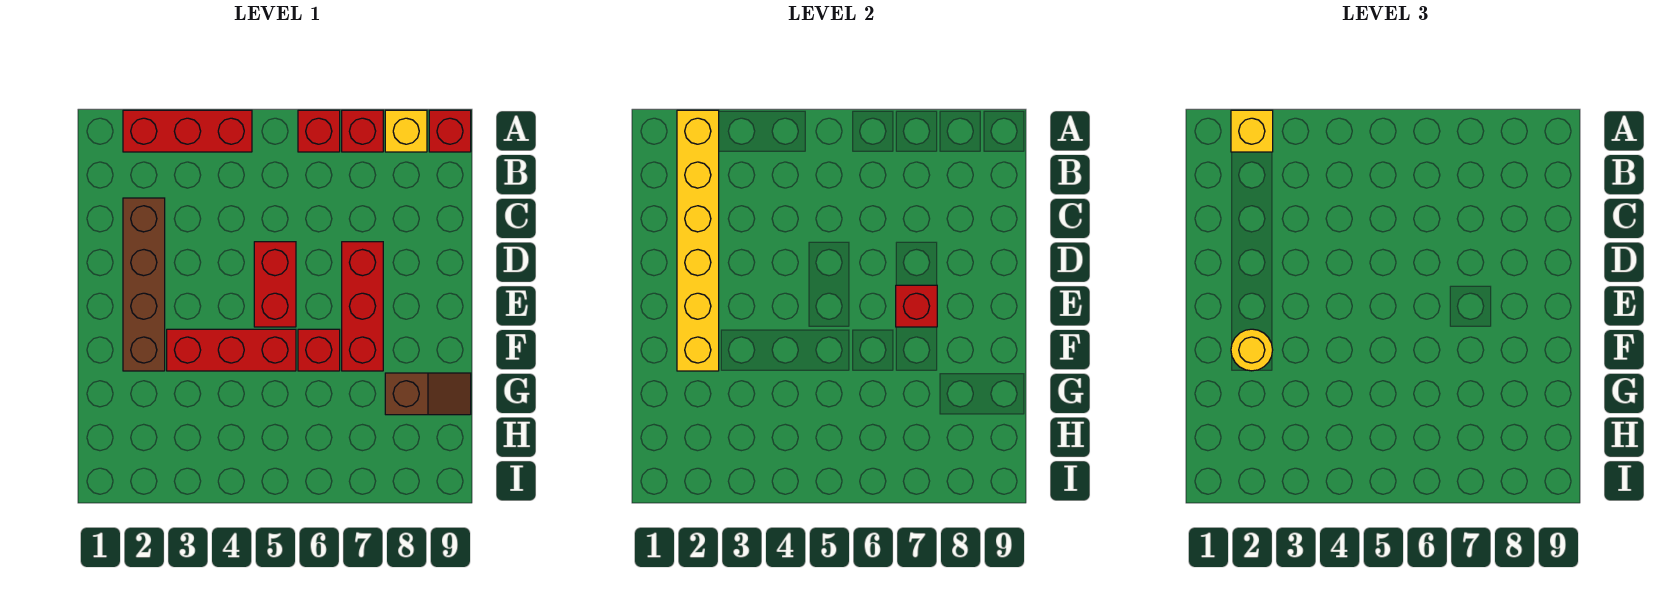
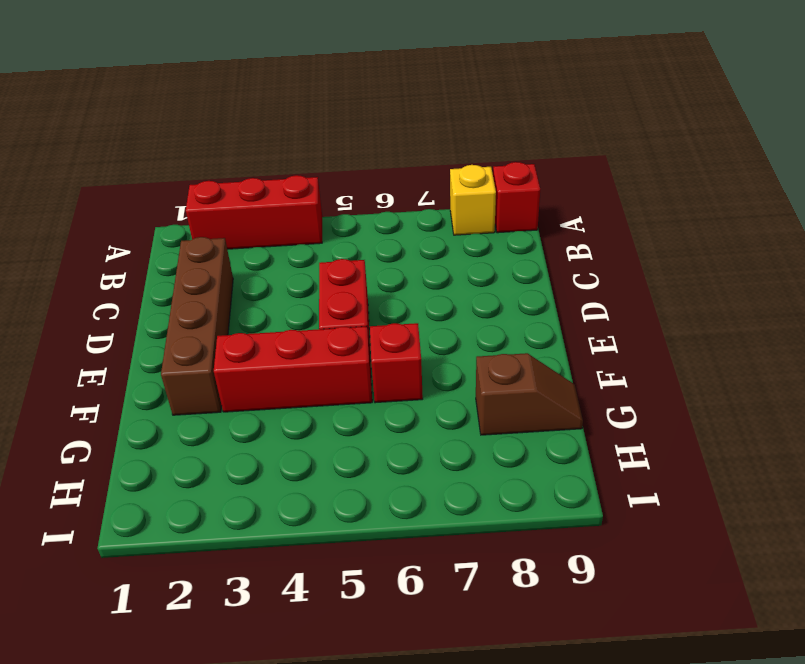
none -> red 1x1 brick [298,110,340,152]
none -> red 1x1 brick [342,110,383,152]
none -> red 1x3 brick [342,242,383,371]

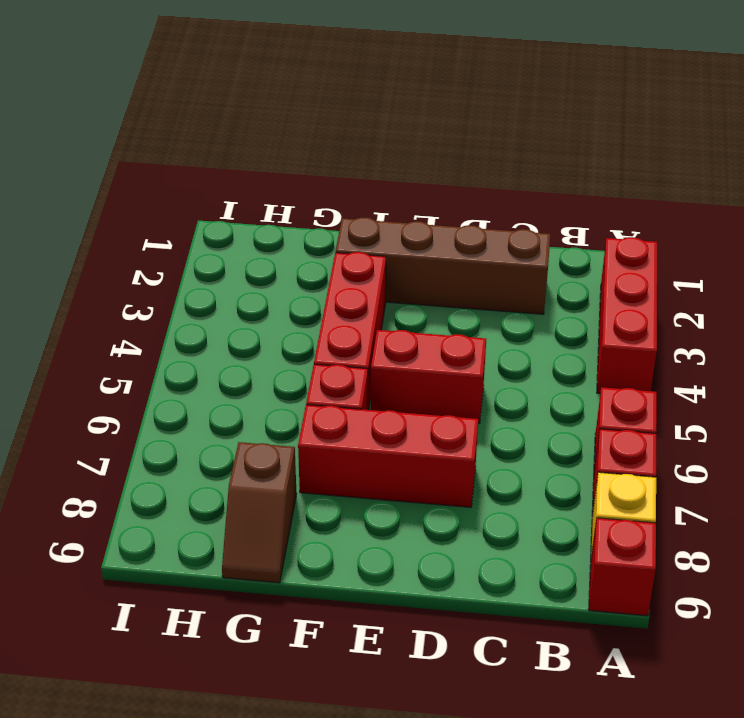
none -> yellow 1x6 brick [677,110,719,371]
none -> red 1x1 brick [896,285,937,327]
none -> yellow 1x1 brick [1231,110,1273,152]

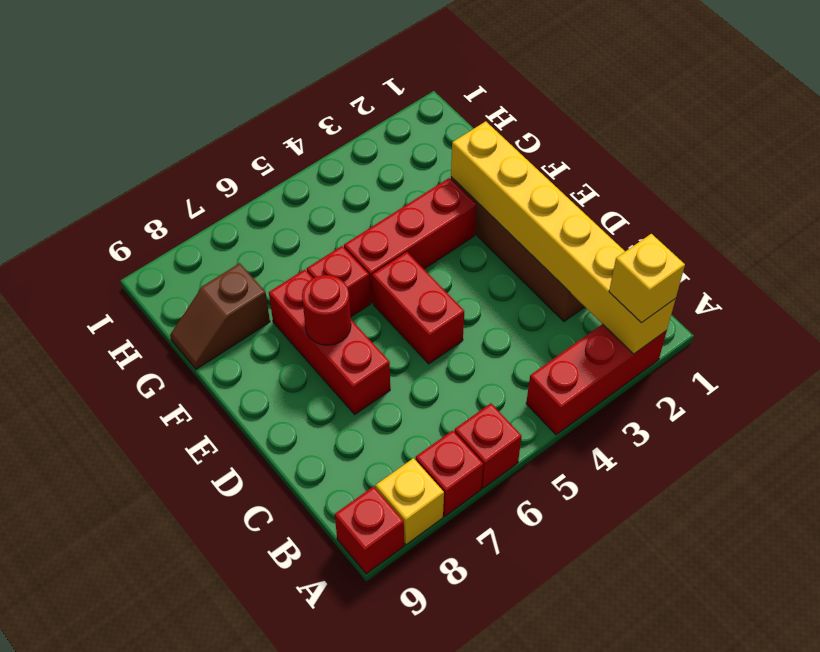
red 1x1 round brick [302,275,351,345] -> red 1x1 brick [896,285,937,327]
none -> yellow 1x1 round brick [1231,329,1273,371]

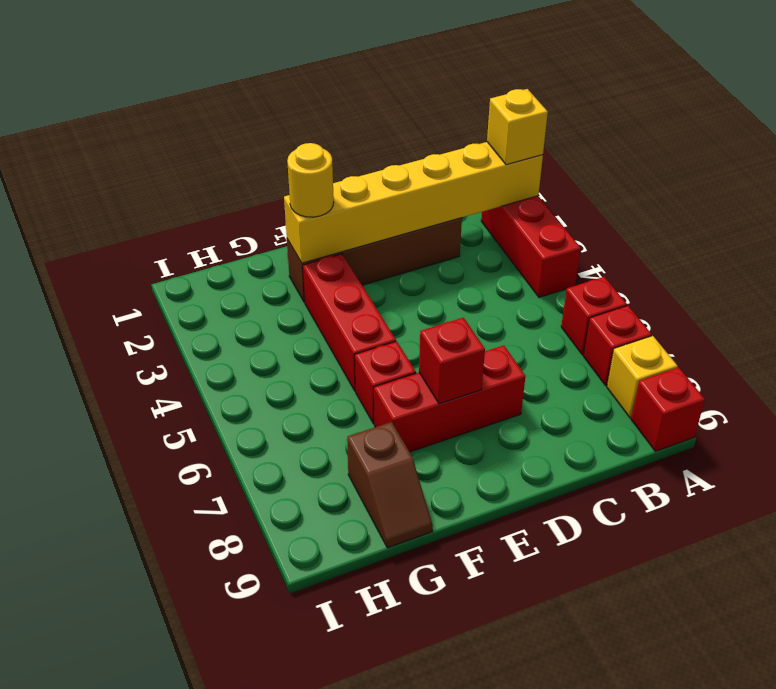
none -> red 1x2 brick [254,242,296,327]

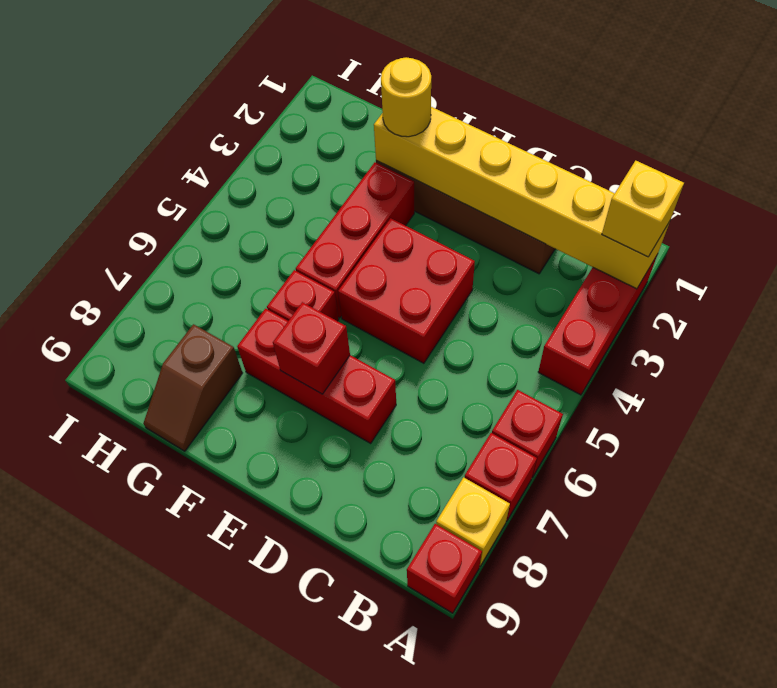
red 2x2 brick [338,218,475,363] -> red 1x2 brick [254,242,296,327]

